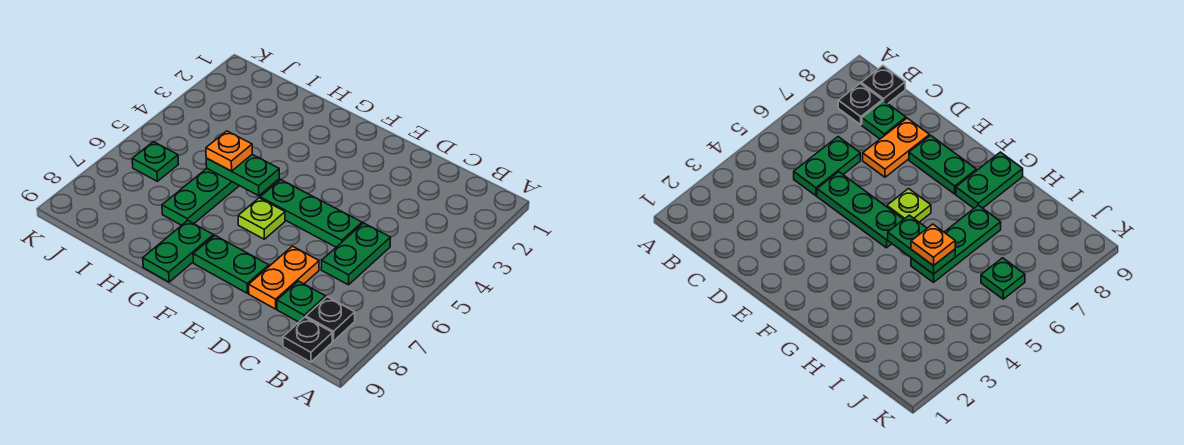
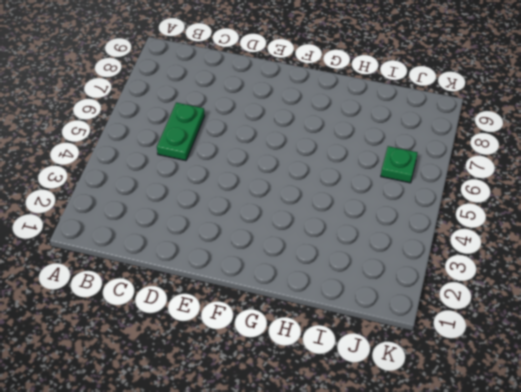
none -> black 1x1 plate [306,297,355,341]
none -> black 1x1 plate [283,317,332,362]
none -> green 1x1 plate [277,281,326,322]

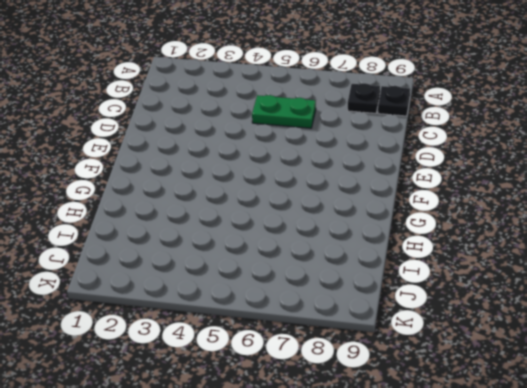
none -> green 1x1 plate [277,281,326,322]
none -> green 1x3 plate [260,180,362,247]
none -> orange 1x2 plate [249,246,319,309]

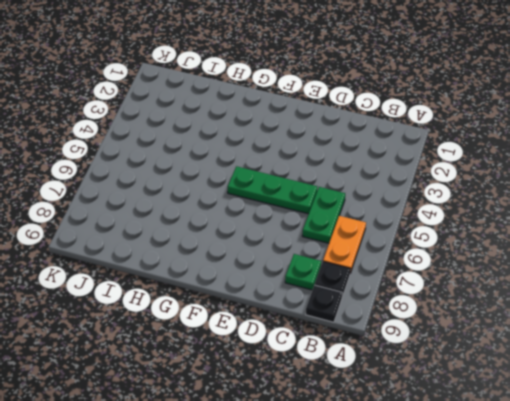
orange 1x2 plate [323,216,366,273] -> orange 1x2 plate moved to [249,246,319,309]
none -> green 1x2 plate [193,235,269,293]
none -> lime 1x1 plate [238,198,285,239]
none -> green 1x2 plate [143,221,214,282]

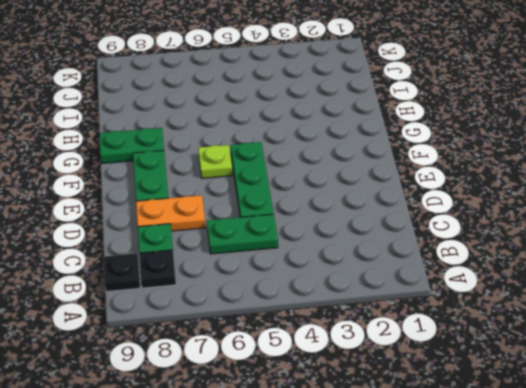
none -> green 1x3 plate [162,169,239,225]
none -> green 1x1 plate [132,142,178,181]
none -> green 1x2 plate [206,155,279,196]

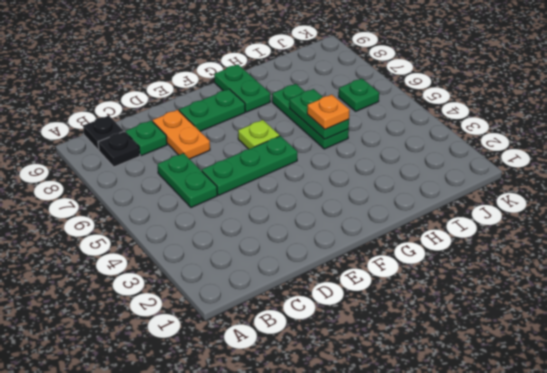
green 1x2 plate [290,89,349,139] -> green 1x2 plate turned to [206,155,279,196]

